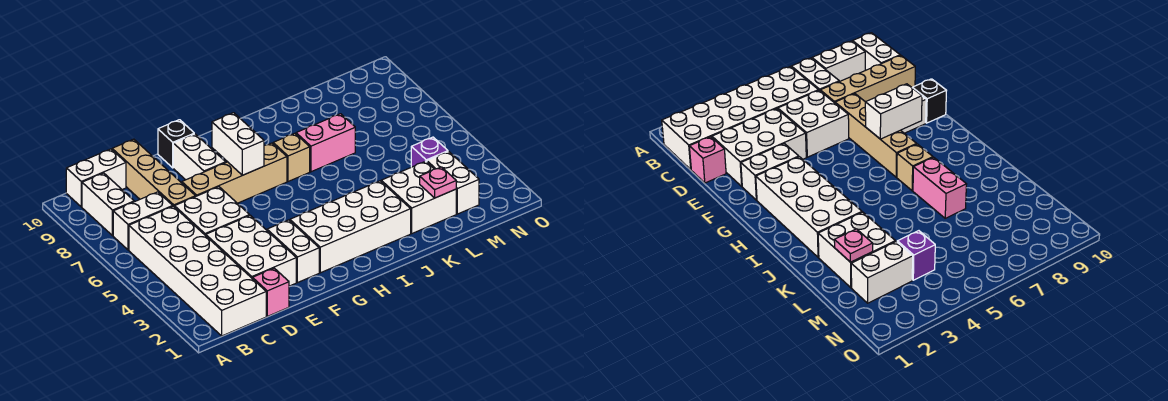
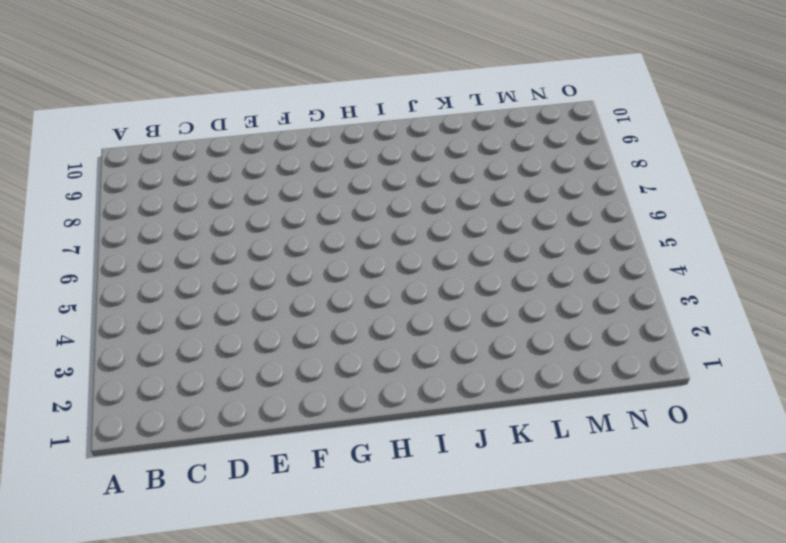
none -> white 2x6 brick [129,206,266,336]
none -> white 1x2 brick [113,192,173,250]
none -> white 1x2 brick [82,173,134,236]

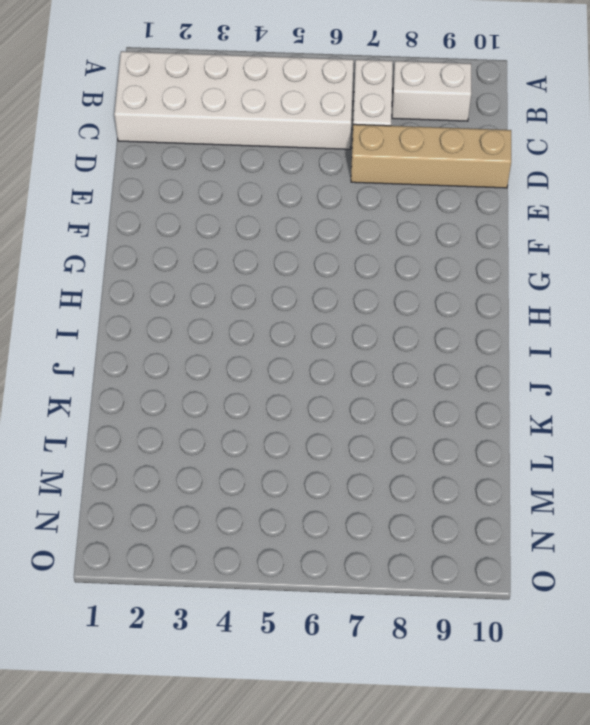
none -> white 1x2 brick [66,149,126,207]
none -> pink 1x1 brick [253,268,289,316]
none -> white 2x3 brick [206,215,296,286]

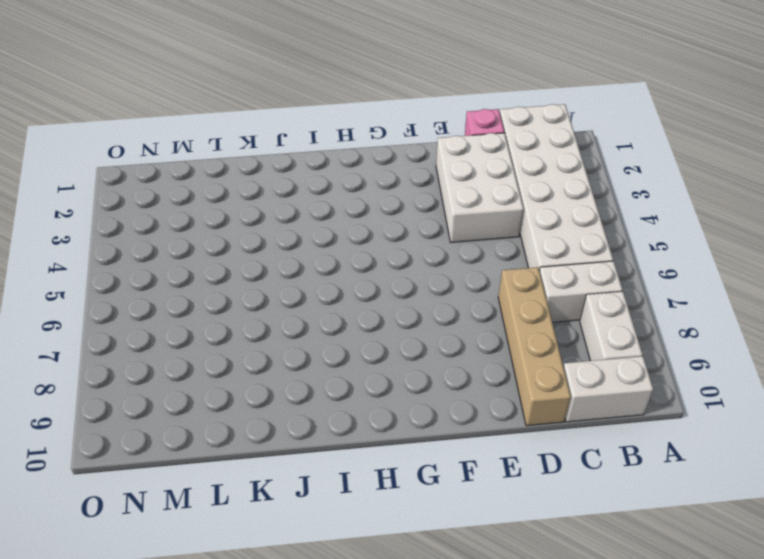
none -> white 2x2 brick [175,187,250,236]
none -> tan 1x4 brick [182,143,287,203]
none -> white 1x2 brick [267,220,319,283]

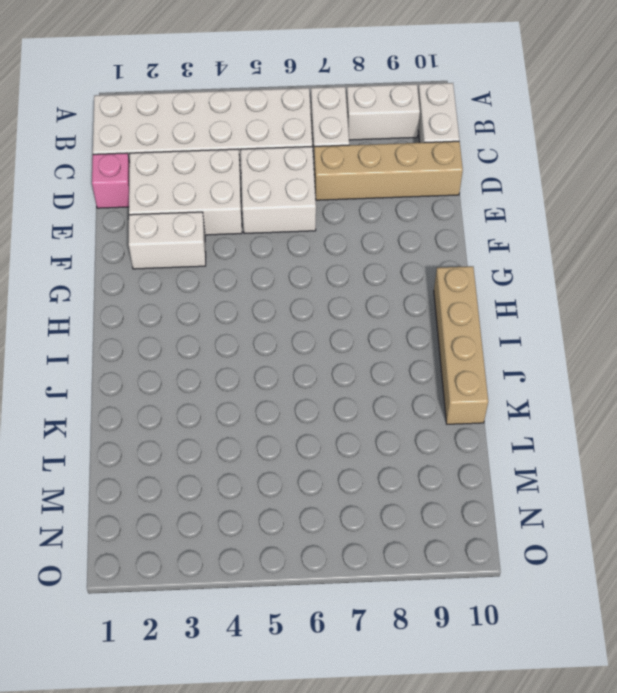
tan 1x4 brick [434,266,488,424] -> tan 1x4 brick moved to [182,143,287,203]
none -> white 1x2 brick [173,134,226,180]
none -> black 1x1 brick [158,120,194,168]
none -> white 2x4 brick [290,181,411,273]

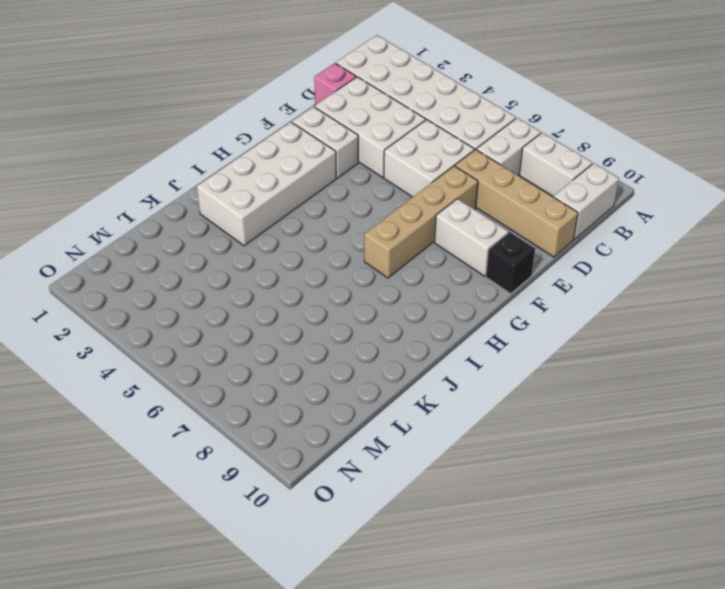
none -> tan 1x1 brick [273,133,310,181]
none -> pink 1x2 brick [296,114,355,172]
none -> white 2x2 brick [381,161,456,233]

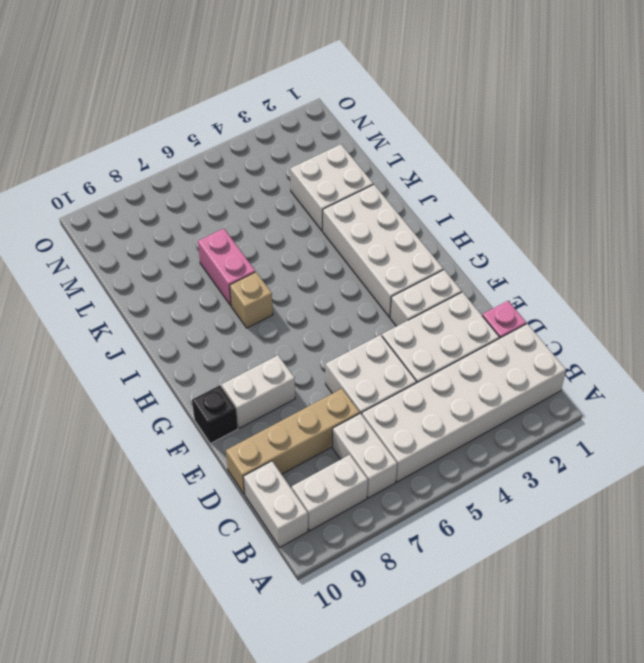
none -> tan 1x4 brick [182,143,287,203]
none -> white 1x2 brick [427,151,479,214]
none -> purple 1x1 brick [411,137,448,167]

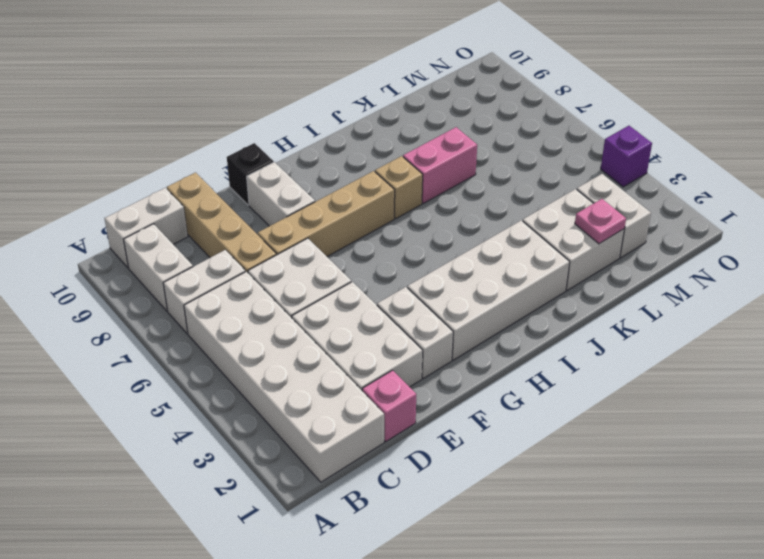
purple 1x1 brick [601,126,652,187] -> purple 1x1 brick moved to [411,137,448,167]
none -> white 1x2 brick [212,113,264,175]

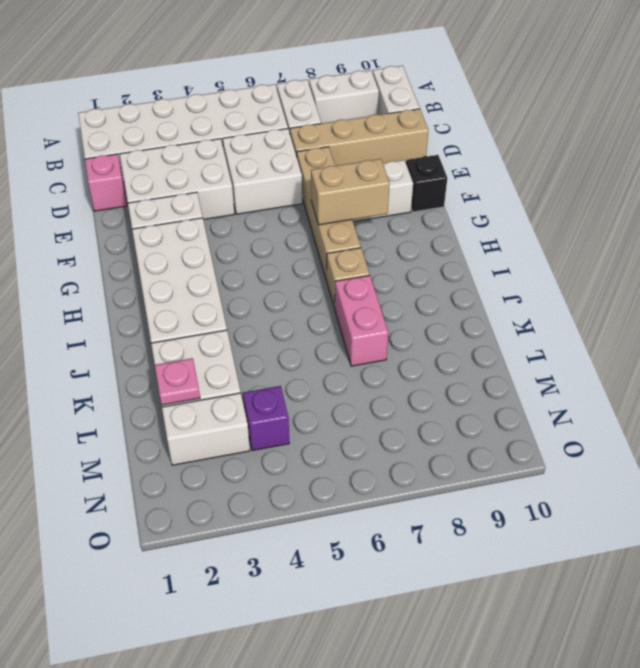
tan 1x2 brick [311,159,390,225] -> white 1x2 brick [212,113,264,175]

